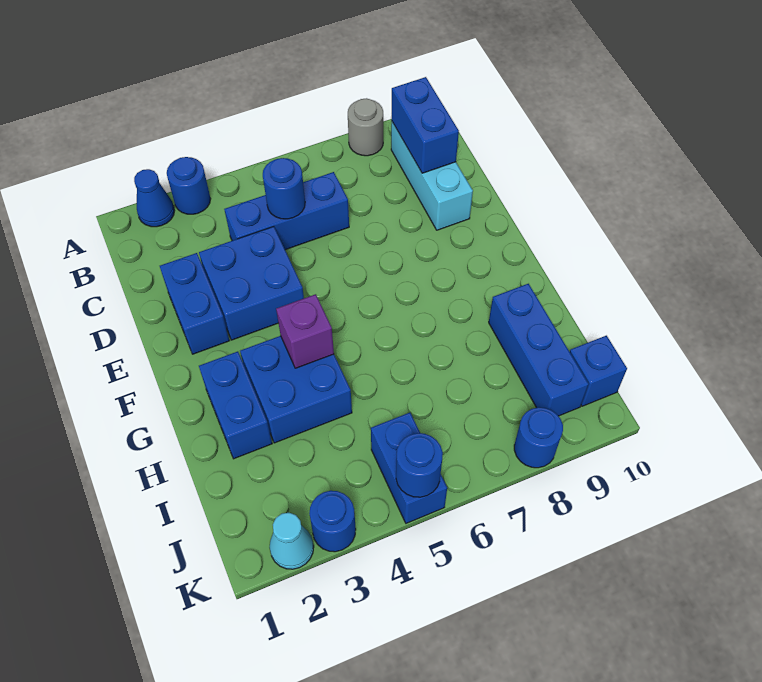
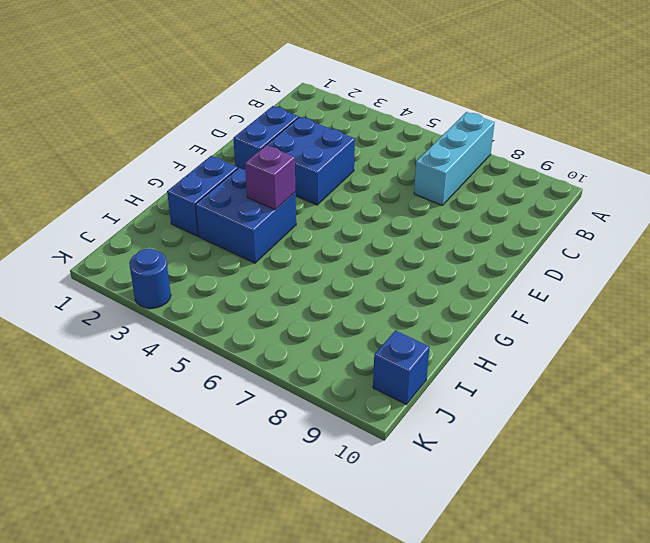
cyan 1x3 brick [414,112,495,205] -> cyan 1x3 brick moved to [391,122,473,230]
none -> blue 1x1 cone [134,169,174,227]
none -> blue 1x1 round brick [167,157,211,214]
none -> grey 1x1 round brick [348,98,383,156]

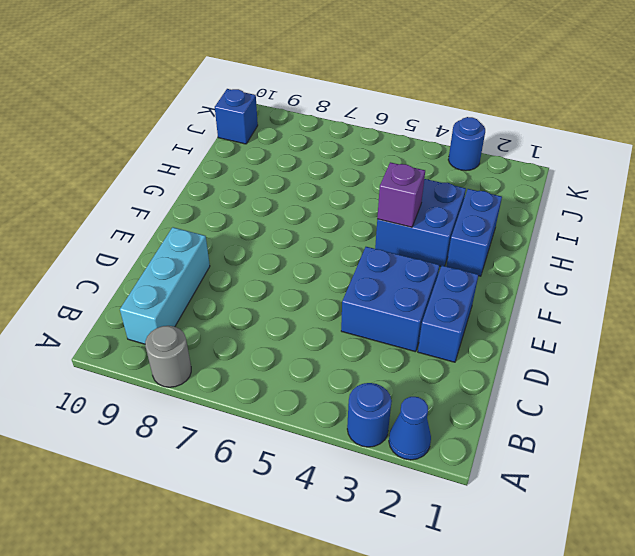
none -> blue 1x3 brick [224,172,349,250]
none -> blue 1x3 brick [489,284,589,416]
none -> blue 1x2 brick [371,413,447,523]

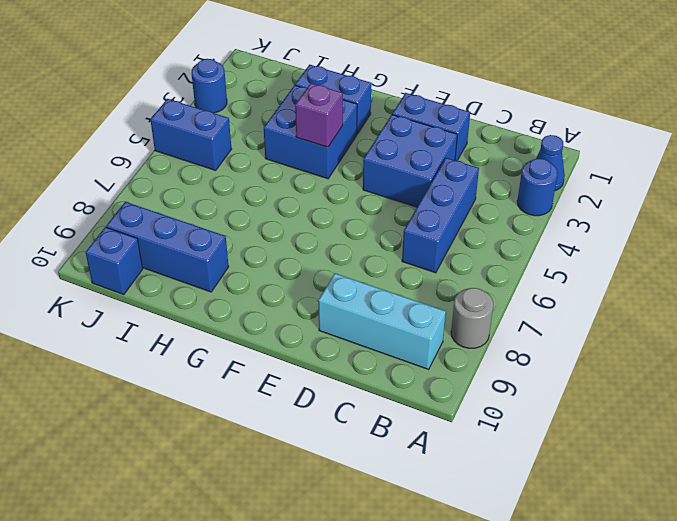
none -> cyan 1x1 cone [270,513,314,569]
none -> blue 1x1 round brick [514,407,563,468]
none -> blue 1x2 brick [392,77,459,173]

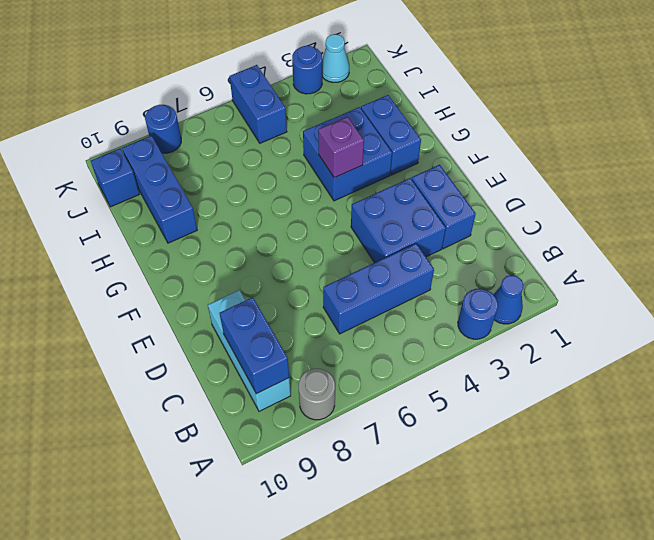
none -> blue 1x1 round brick [263,158,305,219]
none -> blue 1x1 round brick [396,433,443,497]

